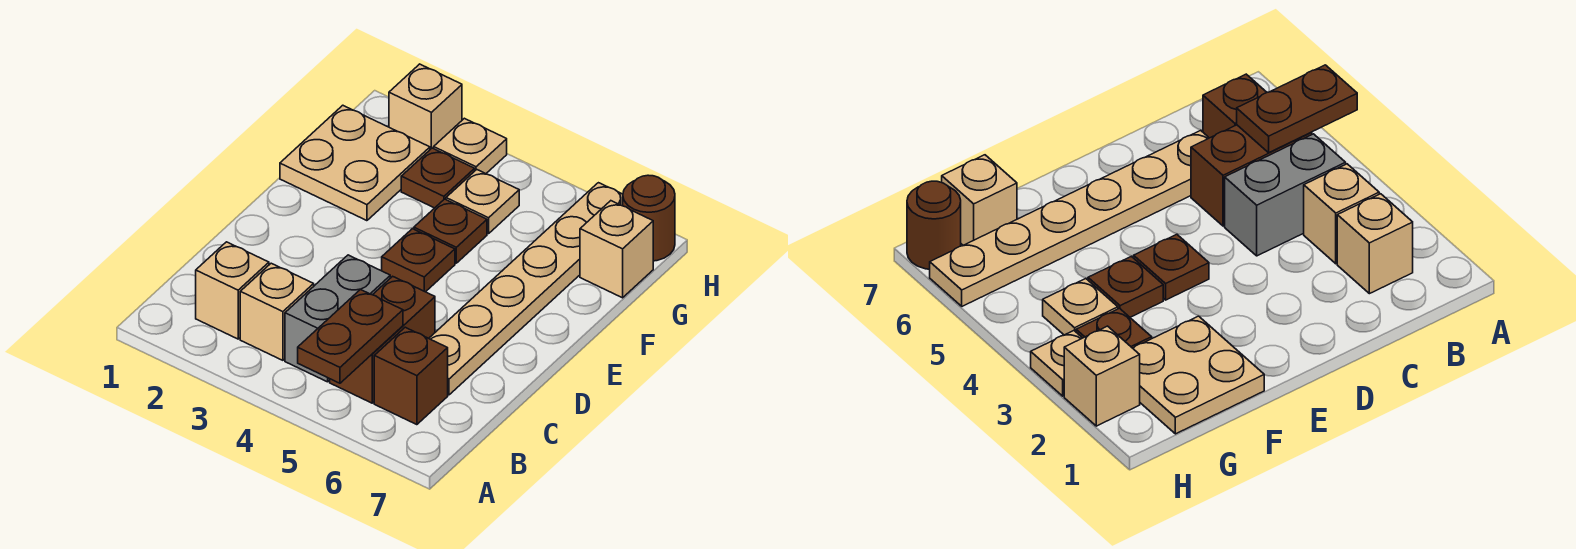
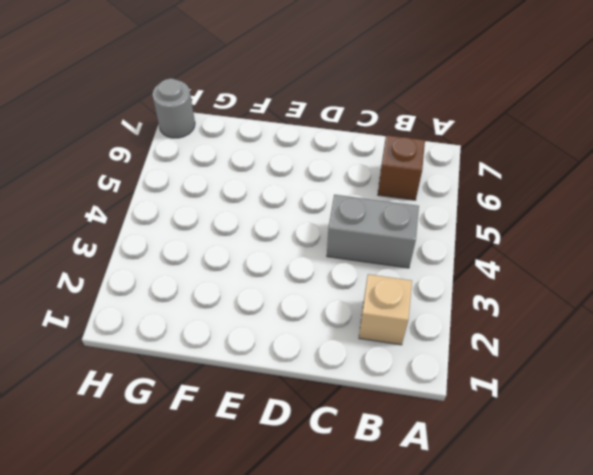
grey 1x1 round brick [152,79,195,138] -> brown 1x1 round brick [623,175,675,261]
none -> tan 1x1 brick [240,263,314,360]
none -> brown 1x2 brick [330,276,435,403]
none -> tan 1x6 plate [429,183,623,395]

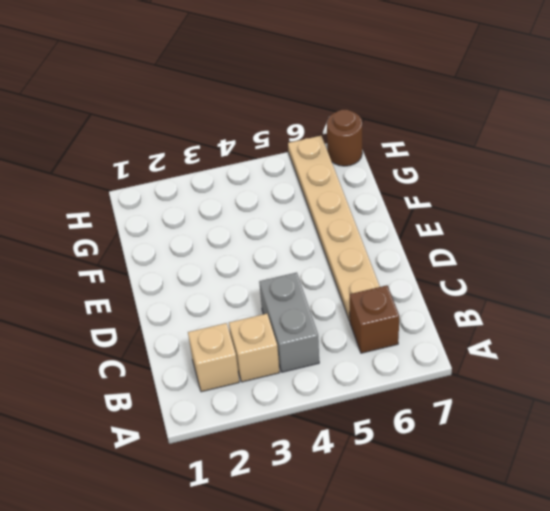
none -> brown 1x2 brick [330,276,435,403]
none -> brown 1x1 plate [382,229,455,292]
none -> tan 2x2 plate [280,105,430,221]

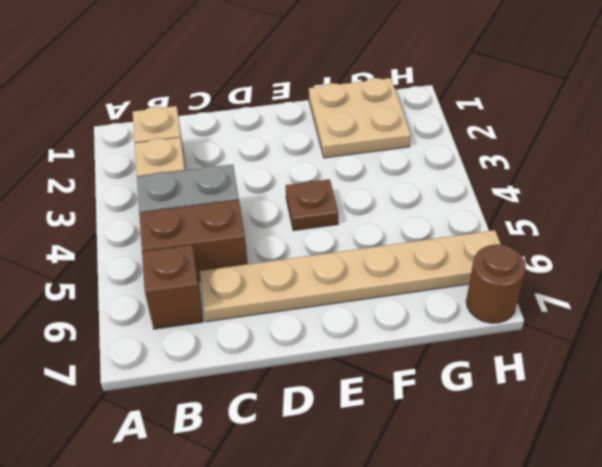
none -> brown 1x1 plate [414,199,487,263]
none -> brown 1x1 plate [401,148,475,208]
none -> tan 1x1 plate [446,170,519,234]

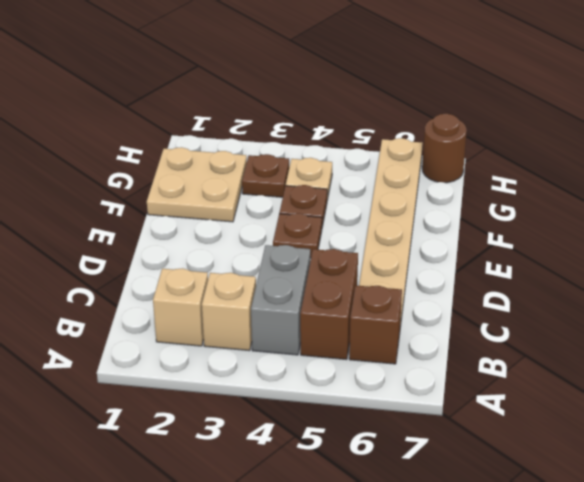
none -> tan 1x1 brick [580,201,653,298]
none -> tan 1x1 brick [389,64,462,149]
none -> tan 1x1 plate [434,118,507,174]

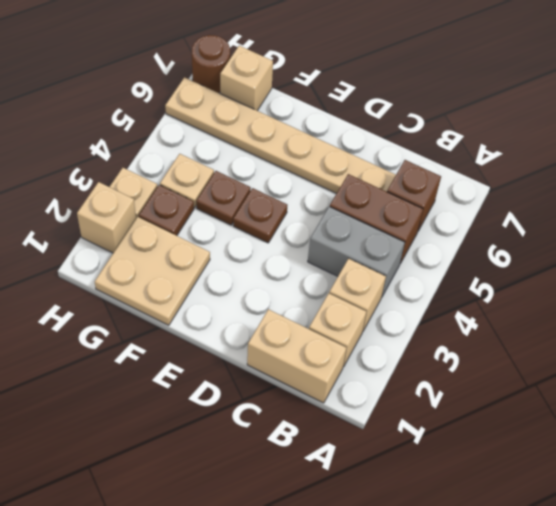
tan 1x2 brick [247,309,346,403] -> none
none -> brown 1x2 plate [298,289,403,383]

